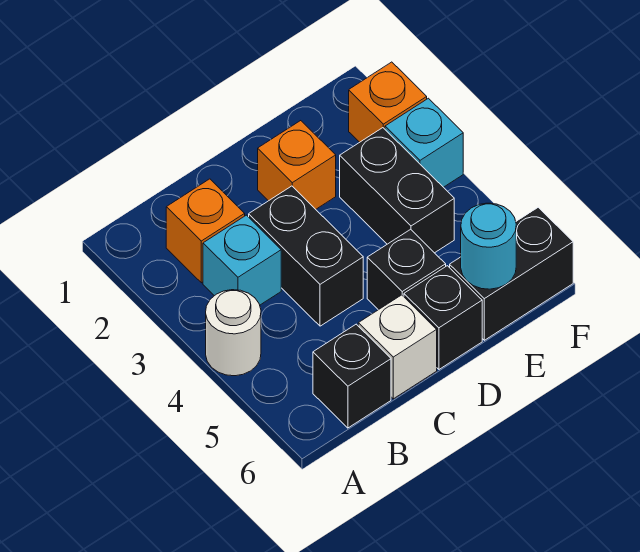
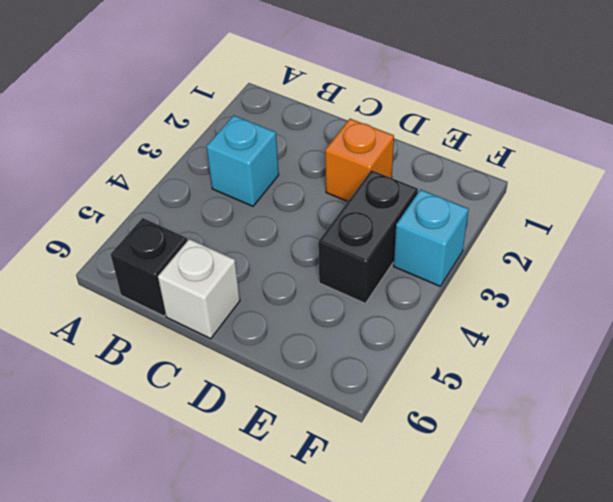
none -> white 1x1 round brick [206,290,261,376]
none -> orange 1x1 brick [166,179,245,283]
none -> black 1x2 brick [249,186,363,326]

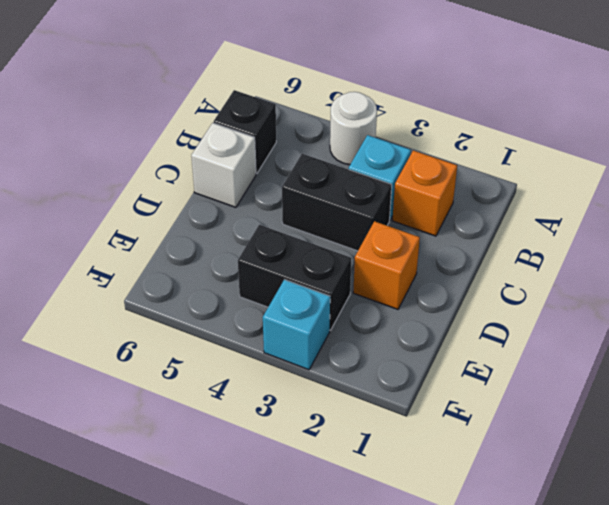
none -> black 1x1 brick [367,229,446,310]
none -> black 1x1 brick [404,266,482,369]
none -> black 1x2 brick [450,207,573,340]

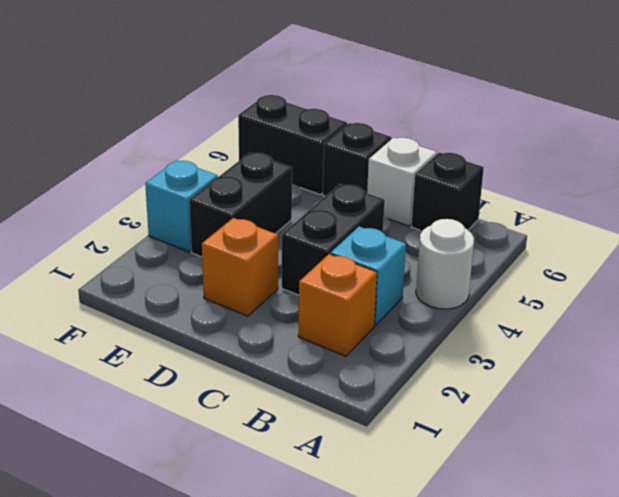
none -> black 1x1 brick [367,229,446,310]
none -> orange 1x1 brick [349,62,427,142]
none -> cyan 1x1 round brick [461,203,516,289]

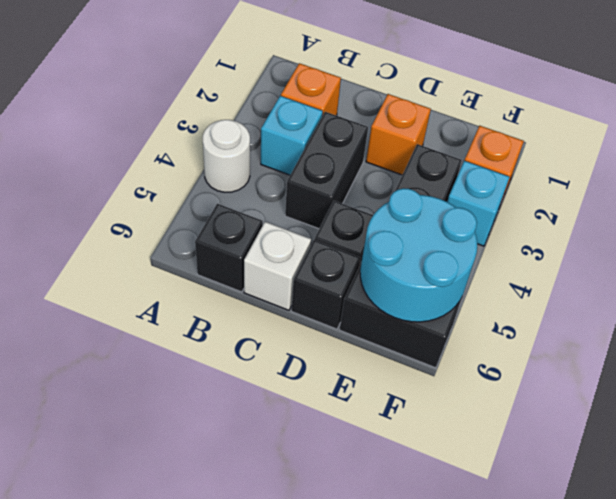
cyan 2x2 round brick [360,188,477,322] -> cyan 1x1 round brick [461,203,516,289]

